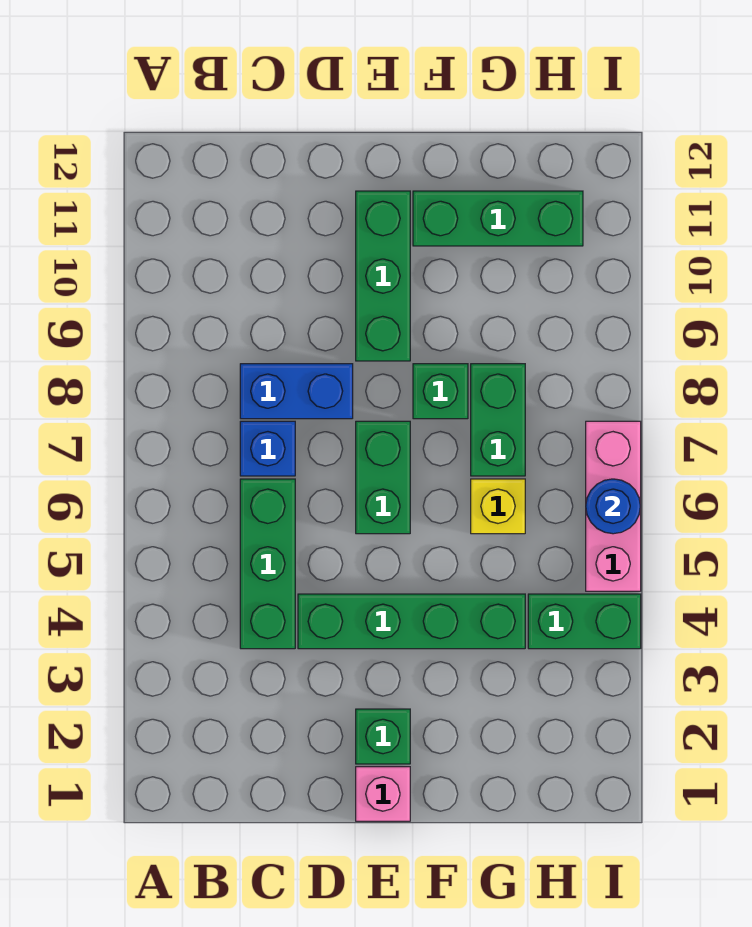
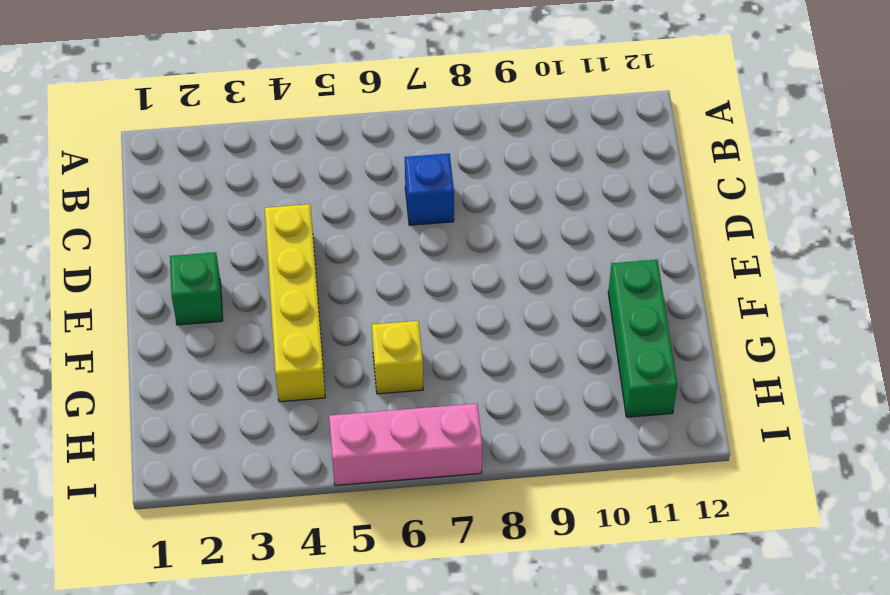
yellow 1x4 brick [265,204,325,402] -> green 1x4 brick [298,594,525,649]
none -> green 1x3 brick [240,479,295,649]
none -> blue 1x2 brick [240,364,353,419]
none -> pink 1x1 brick [356,767,410,821]

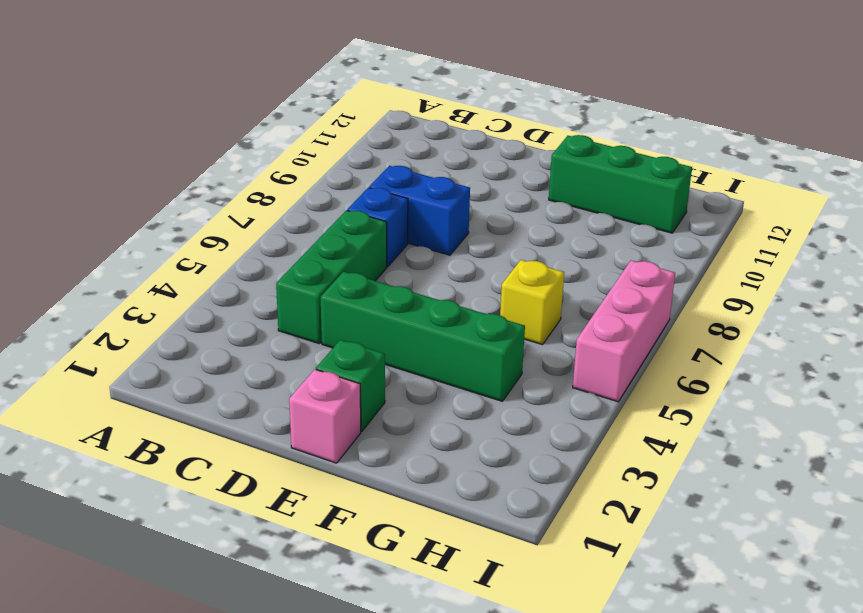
none -> green 1x2 brick [356,421,410,534]
none -> green 1x3 brick [356,191,410,361]
none -> green 1x1 brick [413,364,468,419]

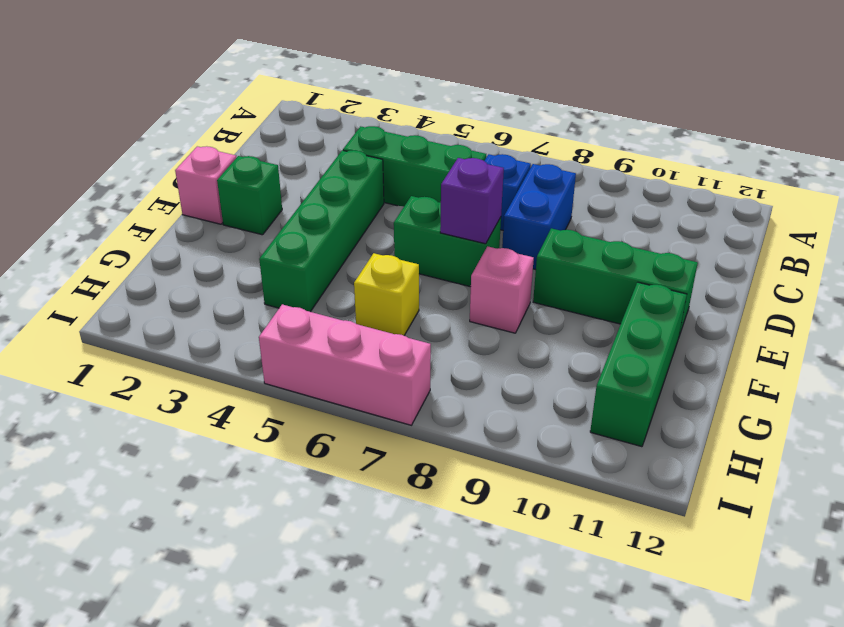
purple 1x1 brick [440,158,504,244] -> none
pink 1x1 brick [470,246,534,333] -> green 1x1 brick [413,364,468,419]
none -> green 1x2 brick [471,364,525,476]
none -> green 1x2 brick [528,594,641,649]
none -> blue 1x1 round brick [586,479,640,534]

